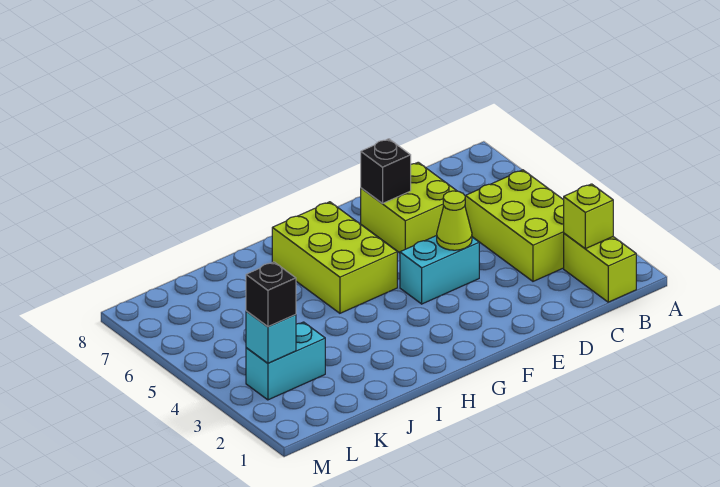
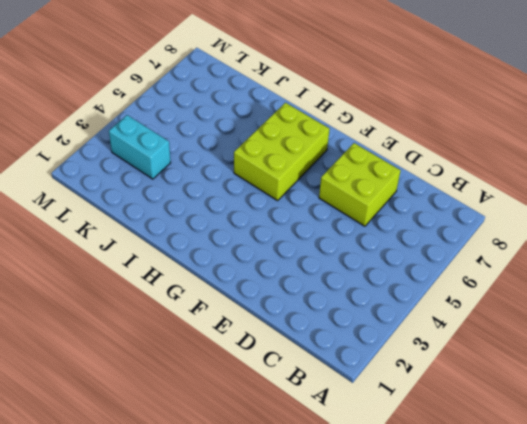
none -> lime 1x2 brick [564,233,636,302]
none -> lime 2x3 brick [465,170,564,281]

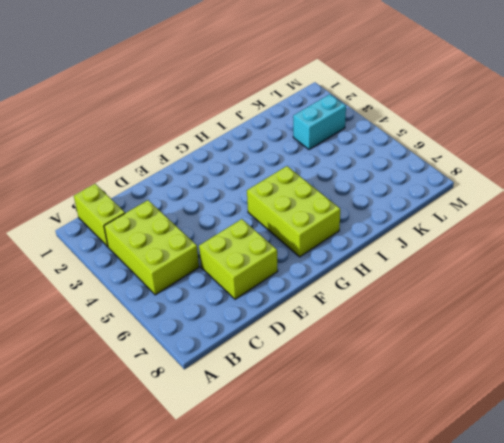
none -> cyan 1x2 brick [400,235,479,304]
none -> lime 1x1 brick [564,184,613,249]

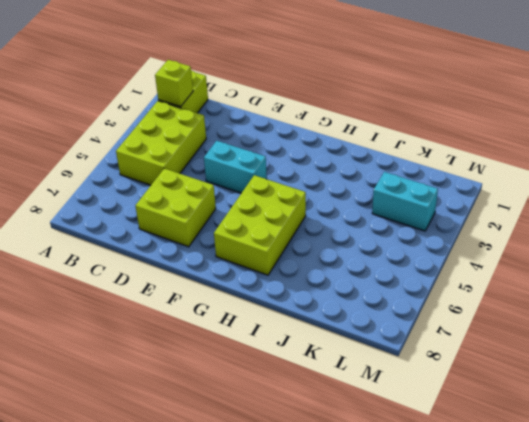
none -> lime 1x1 cone [437,191,472,250]
none -> black 1x1 brick [361,139,411,203]

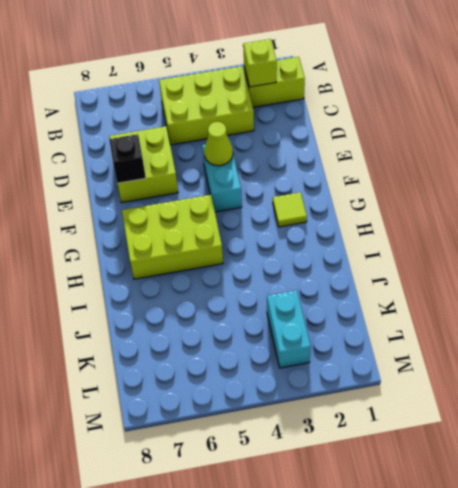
lime 1x1 tile [273,192,307,227] -> none
none -> cyan 1x1 brick [246,311,296,363]
none -> black 1x1 brick [246,262,296,327]

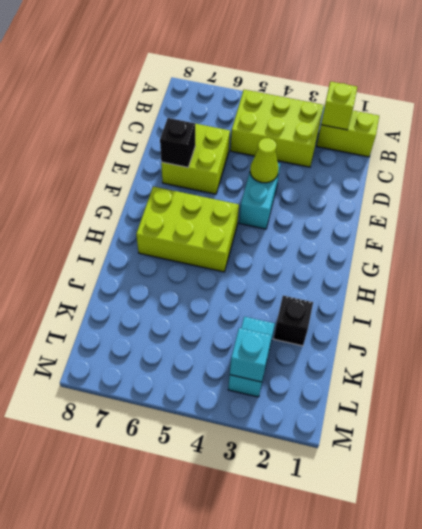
black 1x1 brick [274,296,313,346] -> black 1x1 brick moved to [246,262,296,327]

